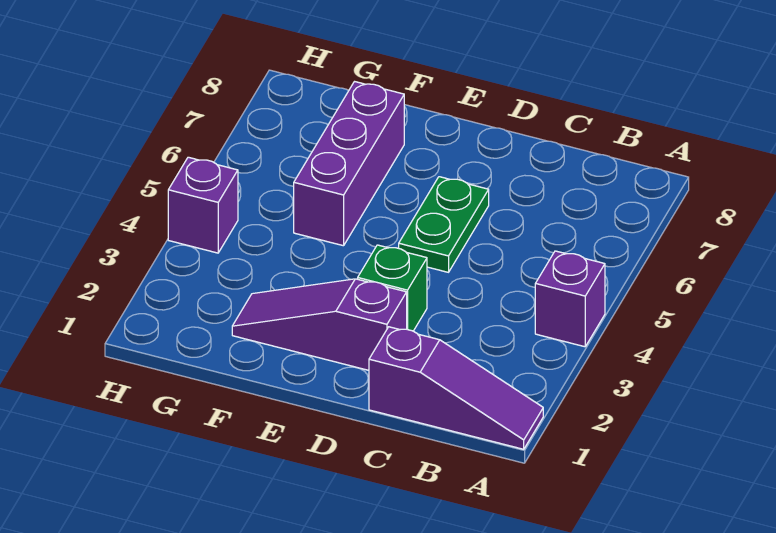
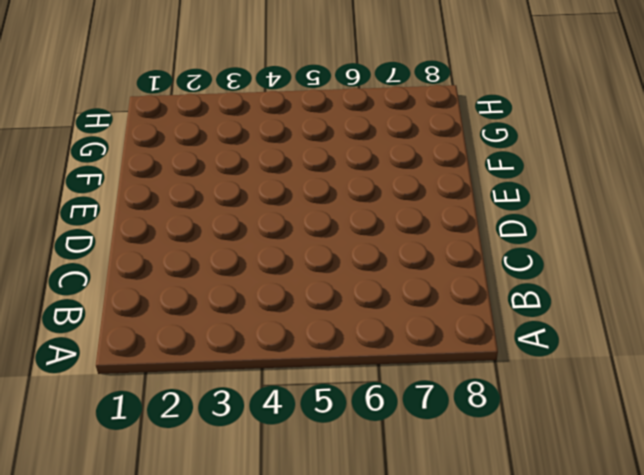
none -> purple 1x3 slope [369,327,543,449]
none -> purple 1x1 brick [535,251,605,347]

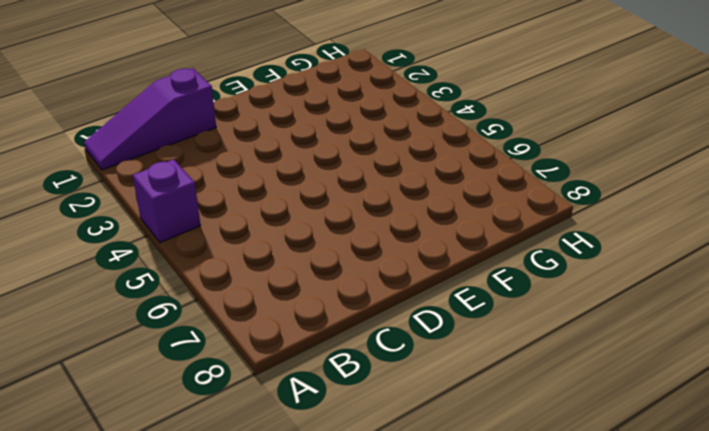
none -> purple 1x3 slope [232,279,407,370]
none -> green 1x1 brick [358,245,427,331]

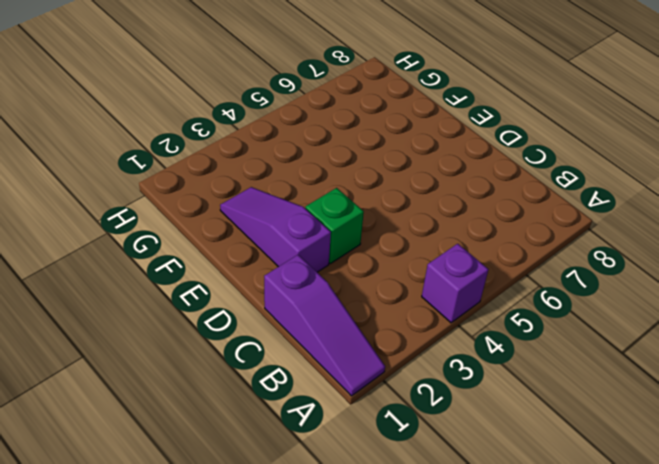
none -> green 1x2 plate [399,177,489,272]
none -> purple 1x3 brick [294,82,404,246]

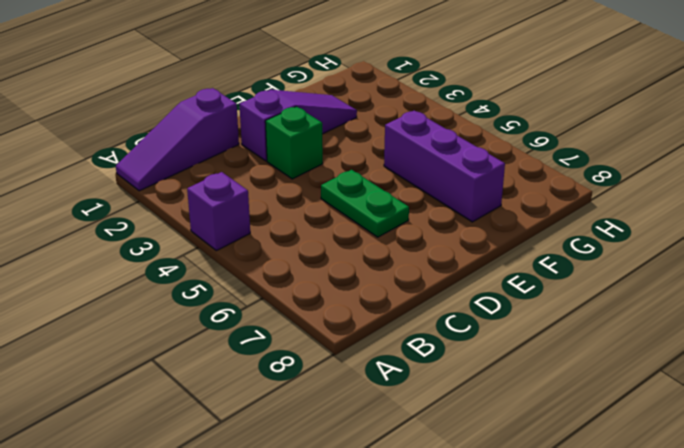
none -> purple 1x1 brick [168,157,238,253]

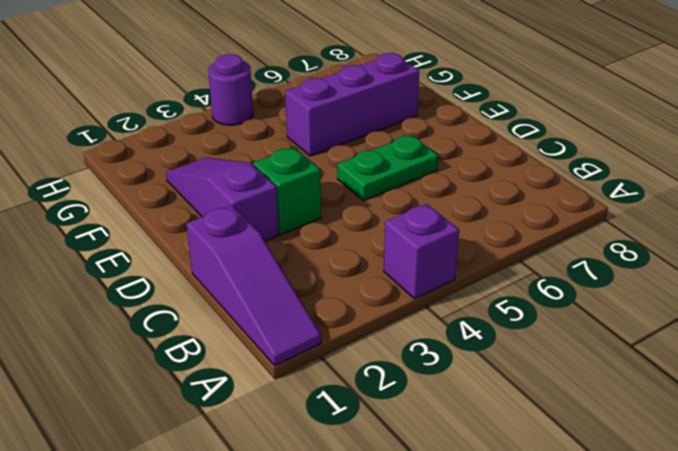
purple 1x1 round brick [208,54,253,125] -> purple 1x1 brick [168,157,238,253]

